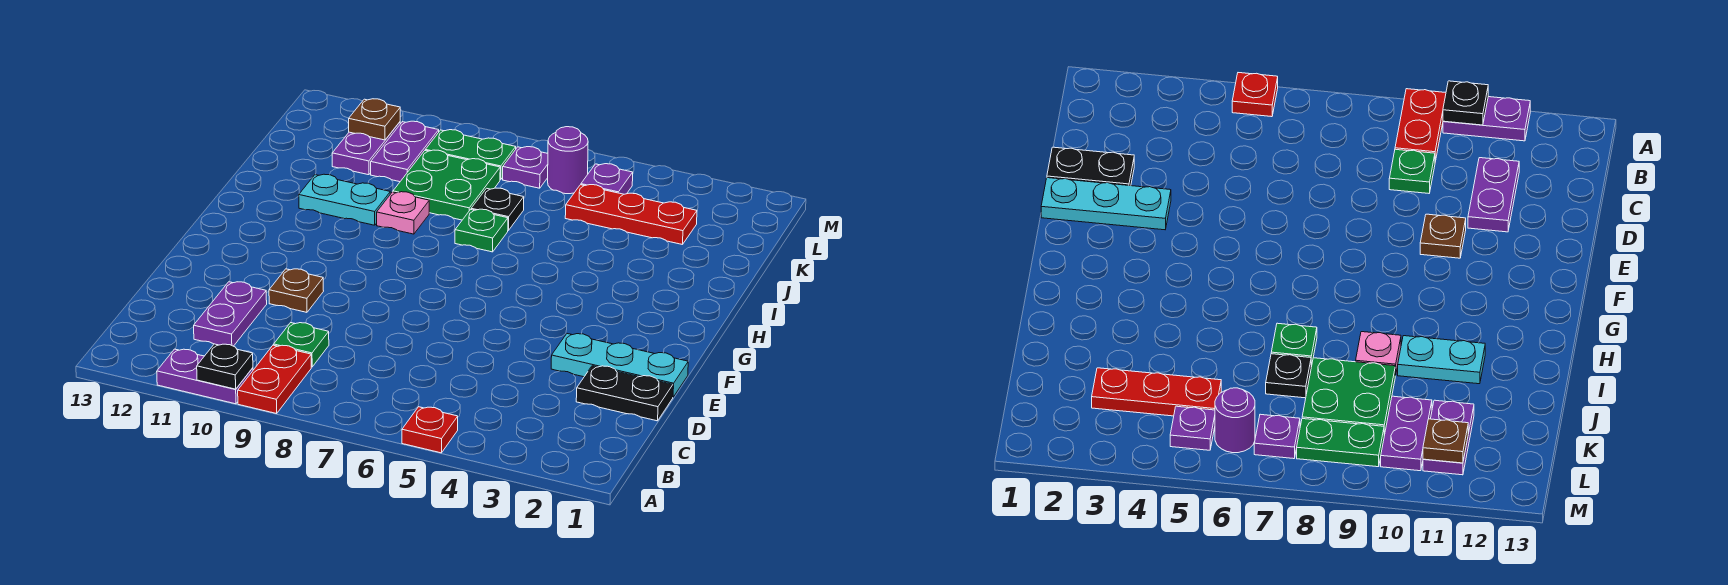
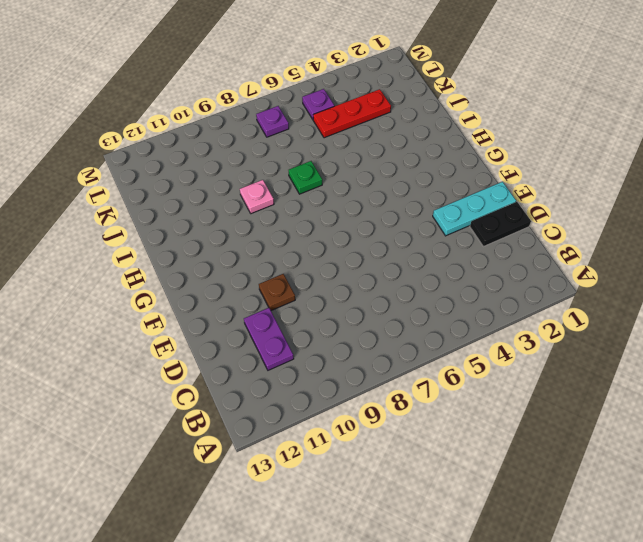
none -> red 1x1 plate [402,407,458,453]
none -> red 1x2 plate [238,345,311,414]
none -> purple 1x2 plate [157,349,253,404]

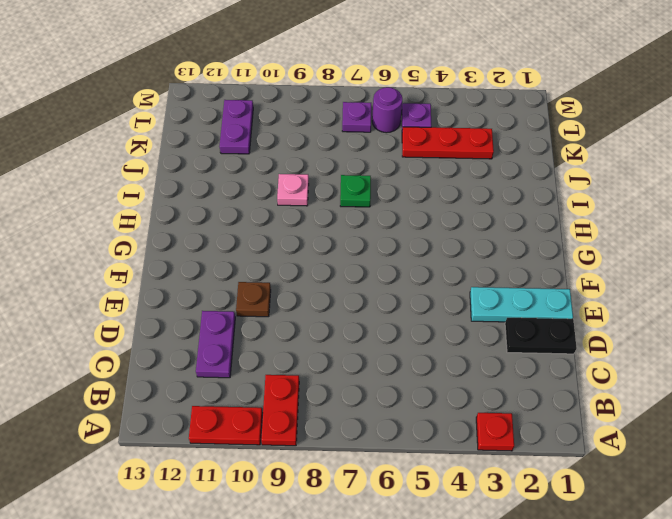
red 1x1 plate [476,413,514,451] -> red 1x1 plate moved to [402,407,458,453]
red 1x2 plate [189,406,262,445] -> purple 1x2 plate [157,349,253,404]
none -> green 1x1 plate [274,323,329,367]
none -> cyan 1x2 plate [299,174,390,225]
none -> black 1x1 plate [471,188,524,230]

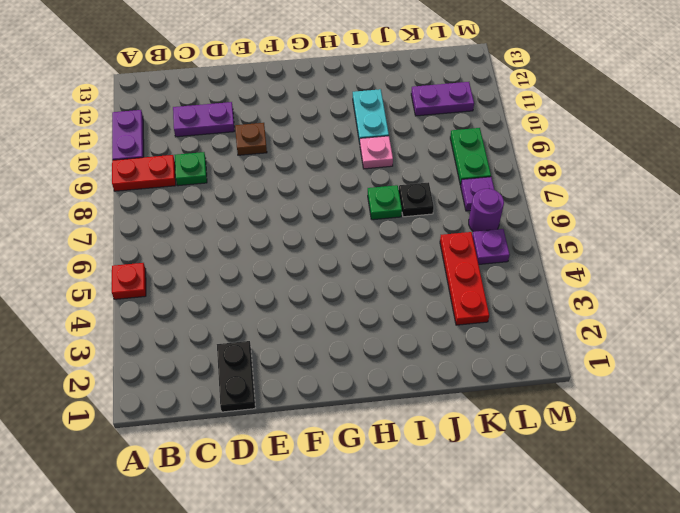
none -> cyan 1x3 plate [551,334,688,397]
none -> green 2x2 plate [393,150,500,220]
none -> purple 1x2 plate [371,121,439,182]

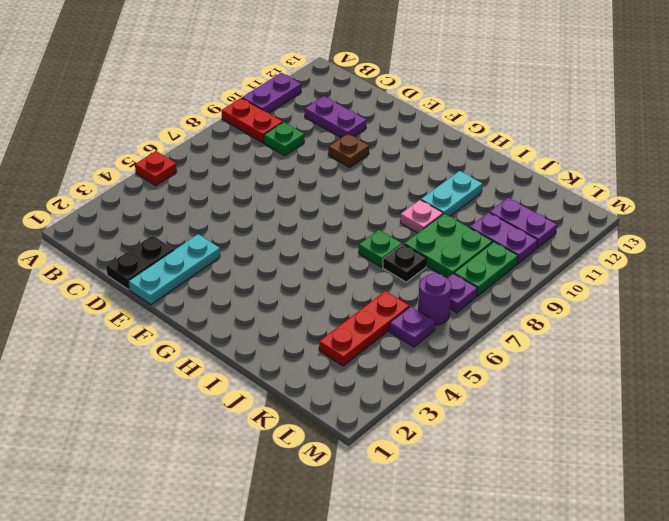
none -> black 1x1 plate [197,344,253,389]
none -> brown 1x1 plate [349,99,400,140]

